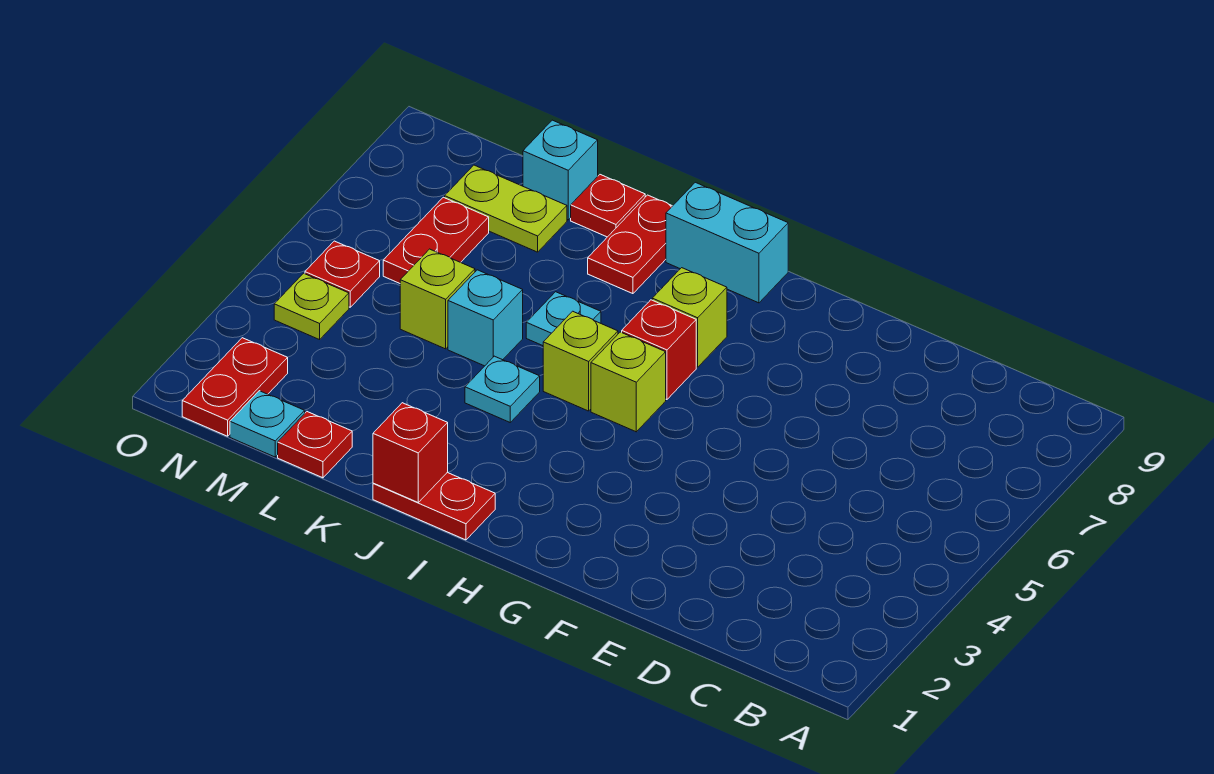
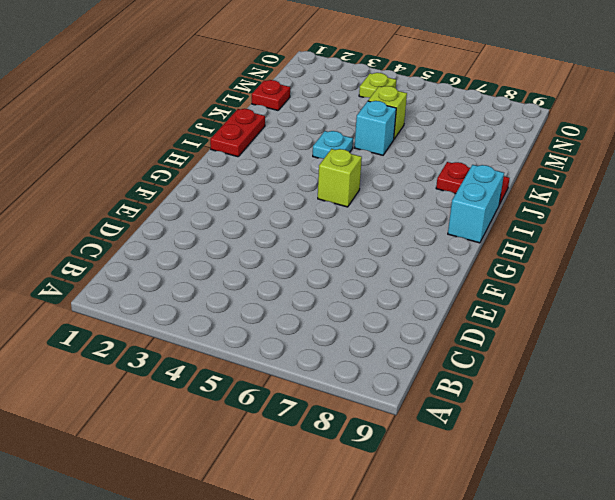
none -> red 1x1 brick [622,300,696,400]
none -> lime 1x1 brick [652,268,727,367]
none -> lime 1x1 brick [543,311,618,411]

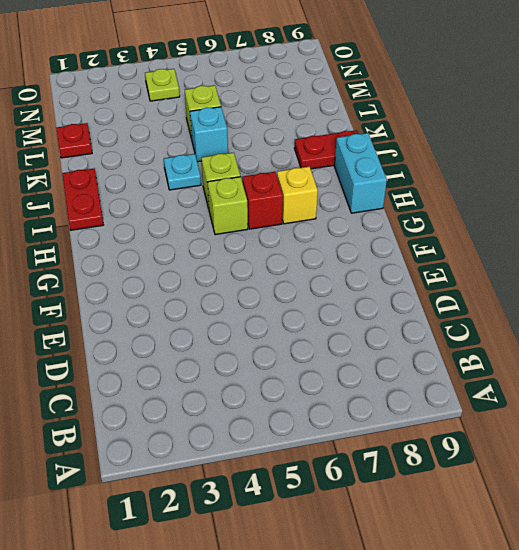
yellow 1x1 brick [277,167,318,224] -> lime 1x1 brick [652,268,727,367]
none -> cyan 1x1 plate [526,292,601,346]
none -> red 1x1 plate [571,175,645,237]
none -> lime 1x2 plate [445,165,567,252]

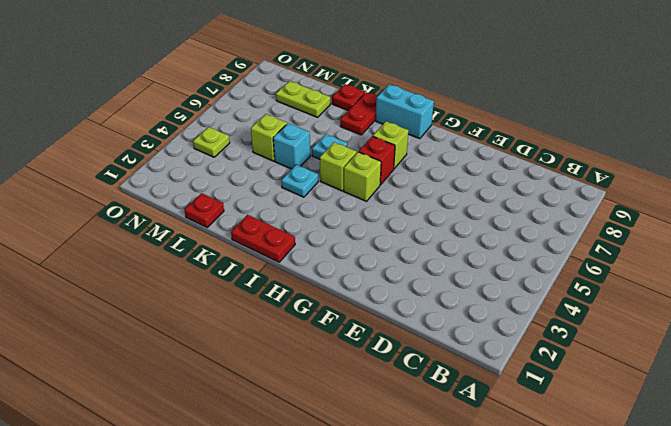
none -> cyan 1x1 brick [523,120,598,220]
none -> cyan 1x1 plate [230,391,305,457]
none -> red 1x2 plate [383,197,489,283]

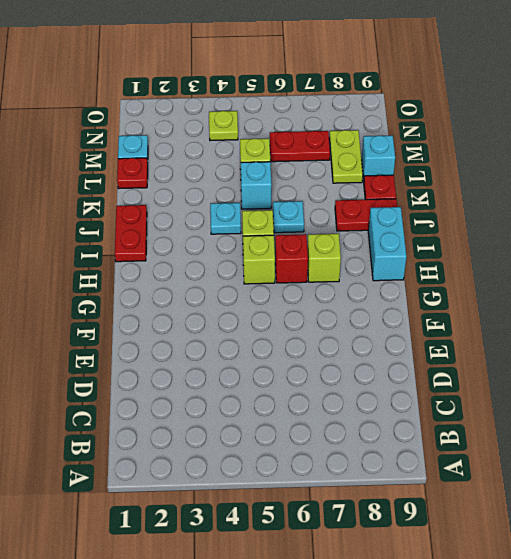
none -> red 1x2 plate [182,338,288,436]
none -> red 1x1 plate [305,241,380,307]
none -> red 1x1 brick [373,403,448,502]

